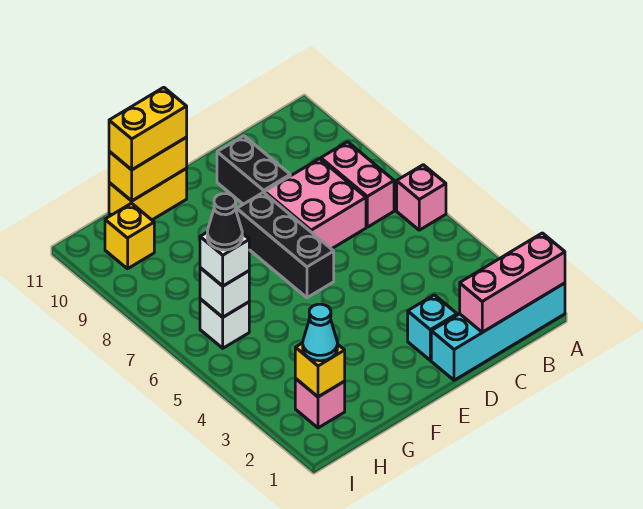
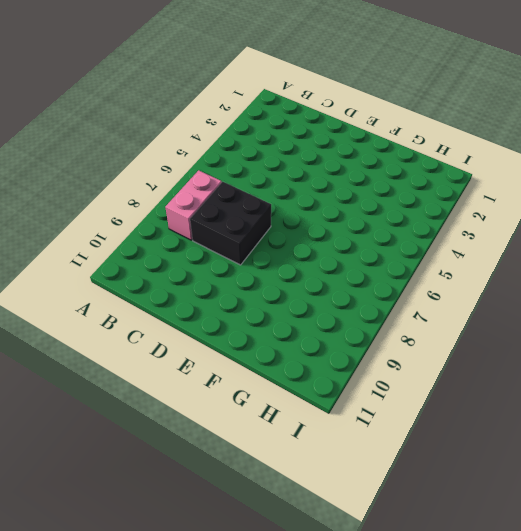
black 2x2 brick [190,182,271,265] -> pink 2x2 brick [265,159,366,249]
none -> cyan 1x4 brick [431,283,565,380]
none -> pink 1x1 brick [397,165,446,230]
none -> cyan 1x1 brick [408,295,457,360]

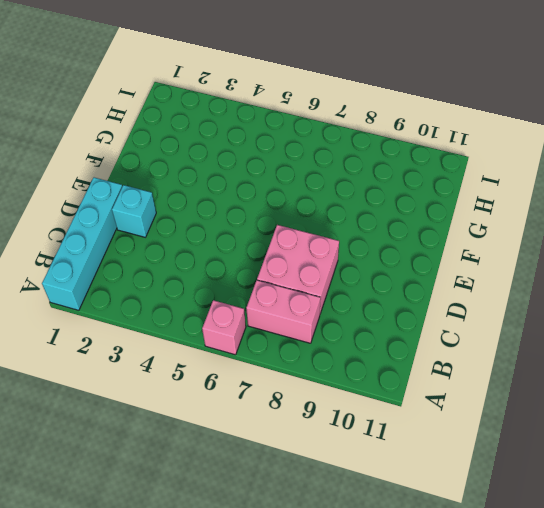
none -> black 1x2 brick [217,136,290,204]
none -> black 1x3 brick [237,192,334,298]
none -> yellow 1x2 brick [109,168,187,220]

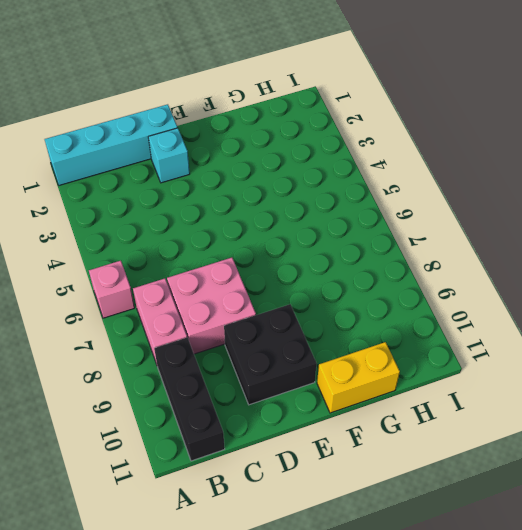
black 1x3 brick [154,337,225,461] -> black 1x3 brick moved to [237,192,334,298]
black 2x2 brick [224,304,317,405] -> black 1x2 brick [217,136,290,204]
none -> pink 1x1 brick [295,379,345,428]
none -> white 1x1 brick [200,299,249,348]
none -> yellow 1x1 brick [105,203,154,269]

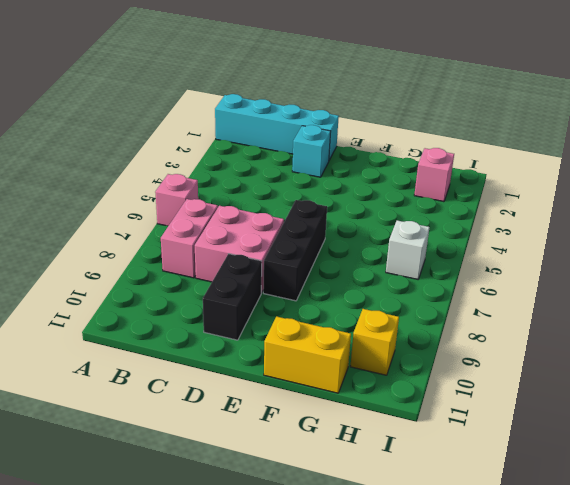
none -> pink 1x3 brick [460,233,565,332]
none -> yellow 1x2 brick [109,138,187,201]
none -> yellow 1x1 brick [295,343,345,397]

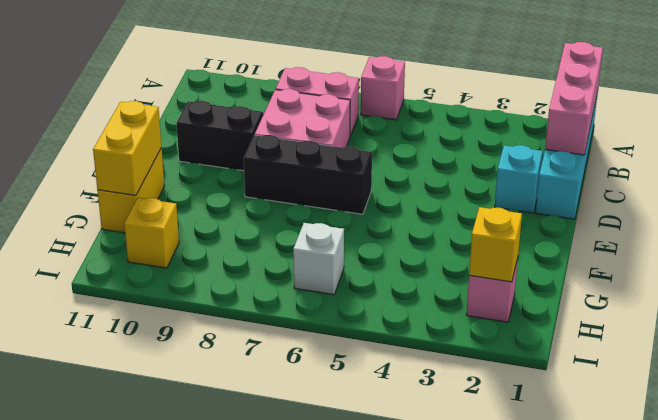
none -> white 1x1 brick [200,268,249,317]
none -> yellow 1x2 brick [109,87,187,170]
none -> cyan 1x1 cone [303,304,338,361]

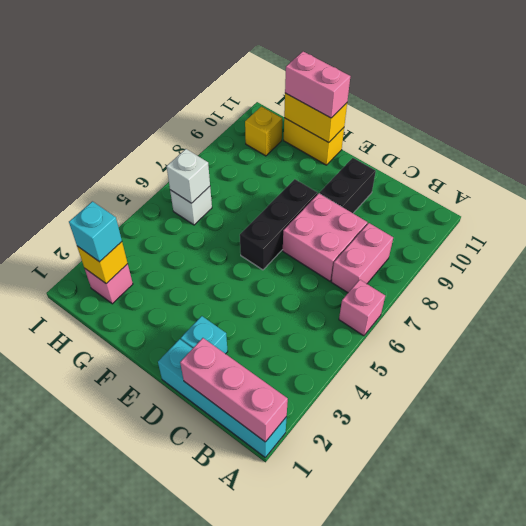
pink 1x2 brick [285,52,350,118] -> yellow 1x2 brick [109,87,187,170]
cyan 1x1 brick [69,201,122,262] -> cyan 1x1 cone [303,304,338,361]
none -> white 1x1 brick [200,233,249,286]
none -> black 1x1 cone [207,194,242,250]

